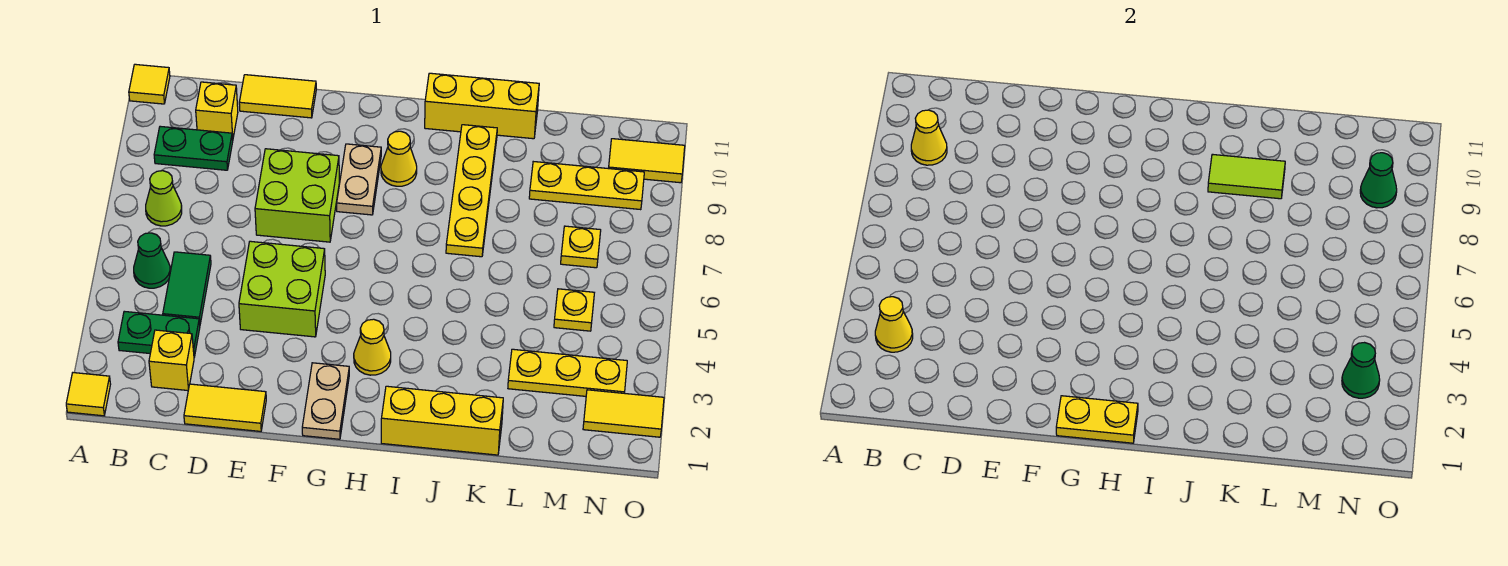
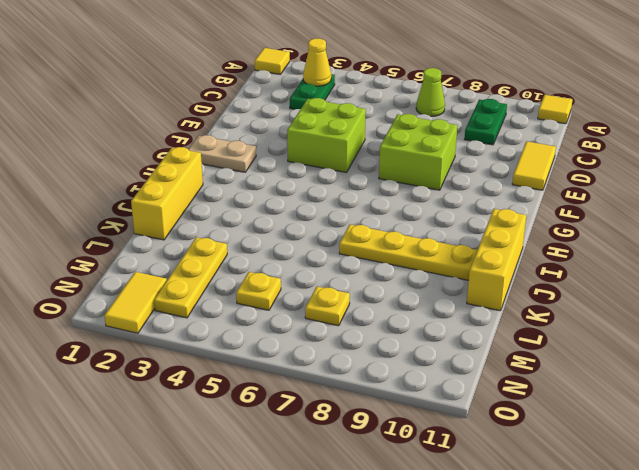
none -> green 1x1 cone [134,233,170,288]
none -> yellow 1x1 brick [149,330,194,390]
none -> green 1x2 tile [163,252,211,324]
none -> yellow 1x1 brick [196,82,238,140]

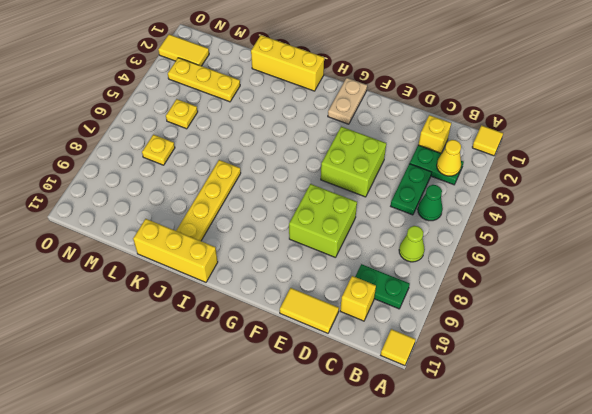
green 1x2 plate [391,164,431,215] -> green 1x2 tile [163,252,211,324]
none -> yellow 1x2 tile [184,384,266,431]
none -> tan 1x2 plate [337,144,381,215]
none -> yellow 1x1 cone [354,319,391,375]
none -> yellow 1x1 cone [381,131,417,186]

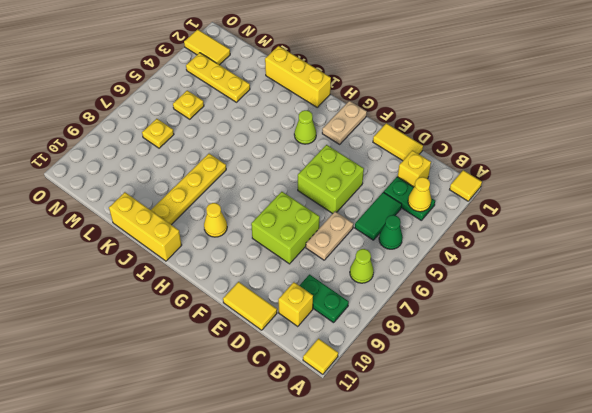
tan 1x2 plate [306,212,353,260] -> tan 1x2 plate moved to [337,144,381,215]
lime 1x1 cone [294,110,316,144] -> yellow 1x1 cone [354,319,391,375]
none -> yellow 1x3 plate [529,162,644,210]
none -> yellow 1x2 tile [609,139,685,183]
none -> yellow 1x1 cone [911,110,947,165]
none -> yellow 1x2 plate [1056,396,1138,443]

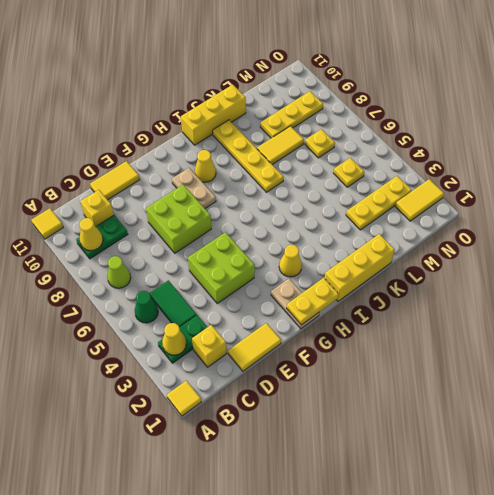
yellow 1x2 tile [257,126,304,165] -> yellow 1x2 tile moved to [609,139,685,183]
none -> lime 1x2 tile [1208,154,1285,199]
none -> green 1x1 cone [1342,343,1380,398]
none -> green 1x1 cone [1360,153,1397,208]

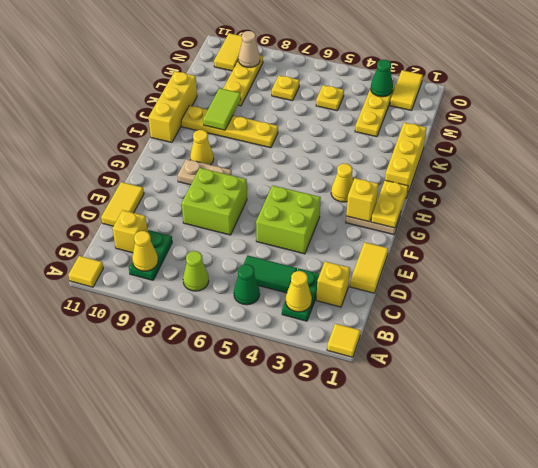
yellow 1x1 brick [346,178,378,222] -> none
tan 1x1 cone [238,31,260,67] -> green 1x1 cone [1360,153,1397,208]

